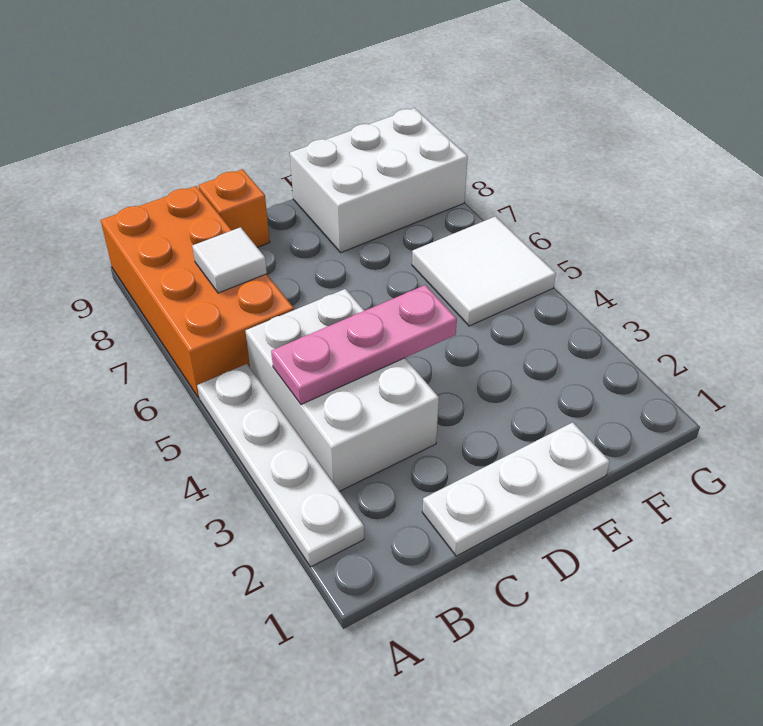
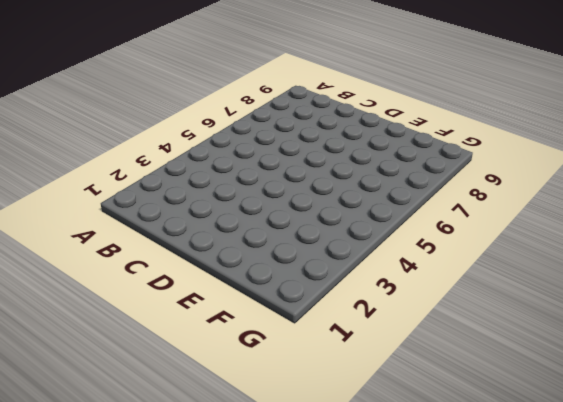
none -> white 1x4 plate [197,364,364,567]
none -> orange 2x4 brick [101,186,294,398]

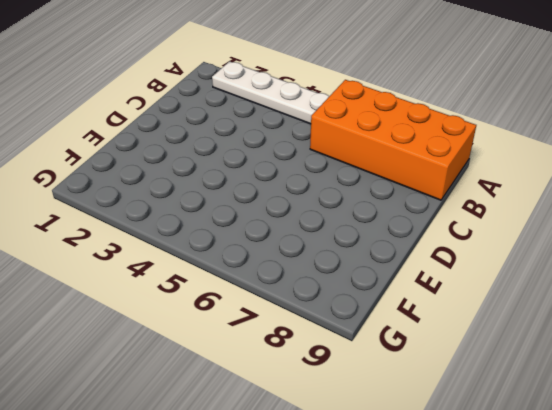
none -> white 2x3 brick [246,289,439,491]
none -> white 1x3 plate [422,422,610,556]

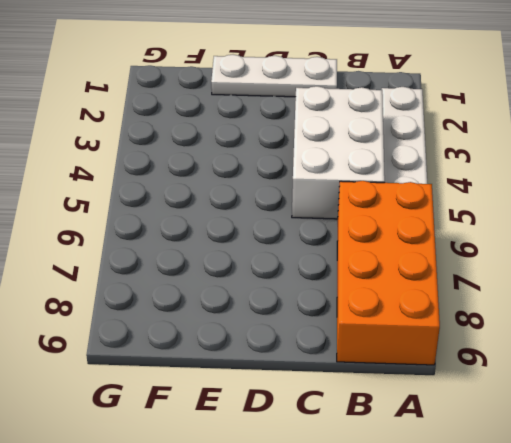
none -> orange 1x1 brick [198,169,270,247]
none -> white 2x3 brick [290,108,468,252]

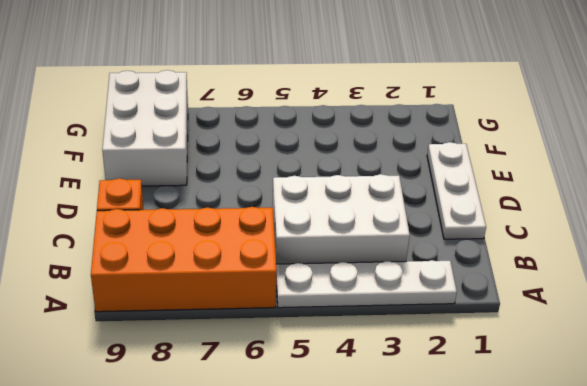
none -> white 2x2 tile [412,216,556,326]
none -> pink 1x3 plate [271,285,457,404]

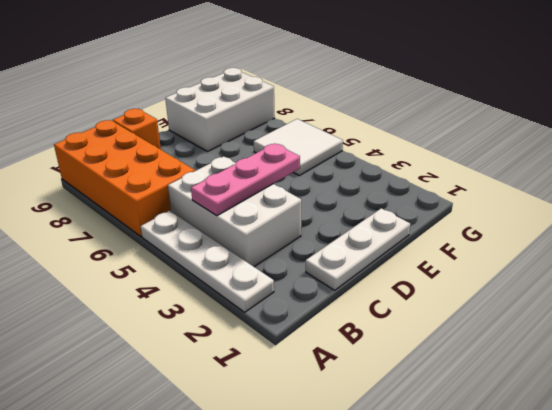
none -> white 1x1 tile [192,227,267,293]

